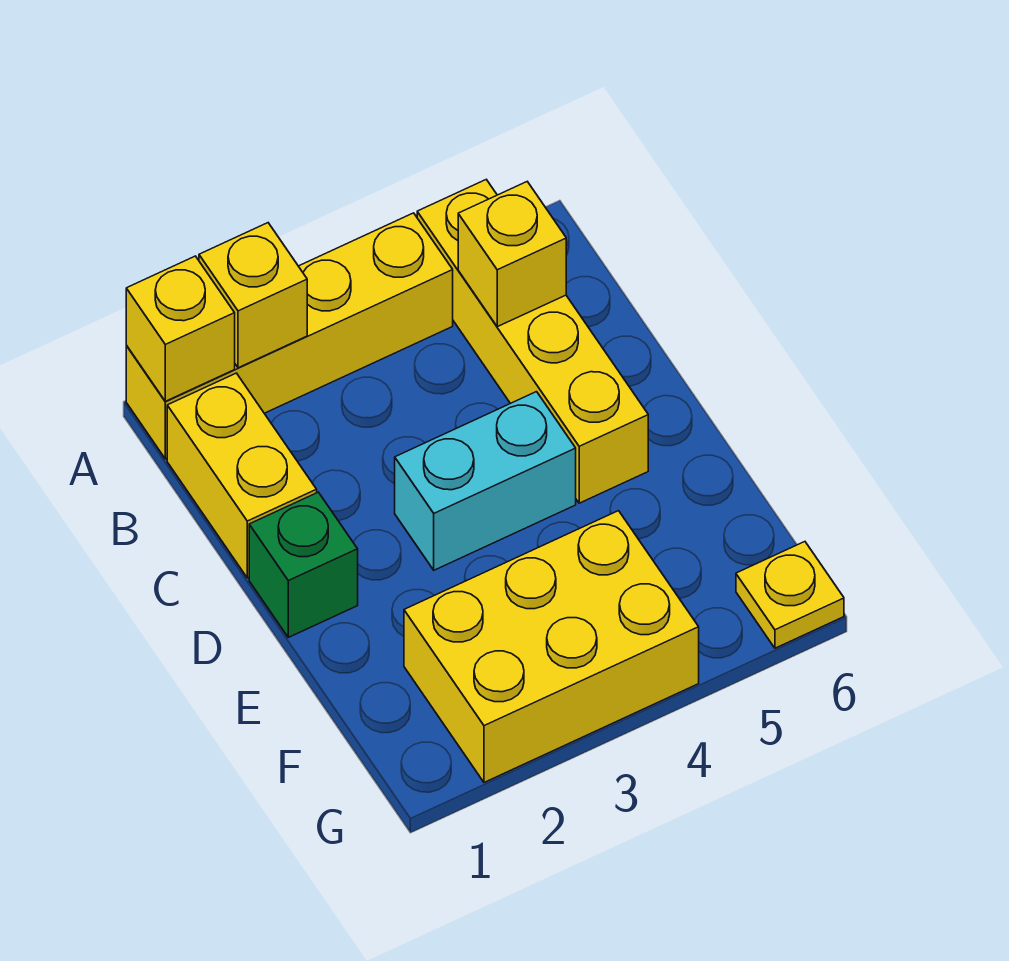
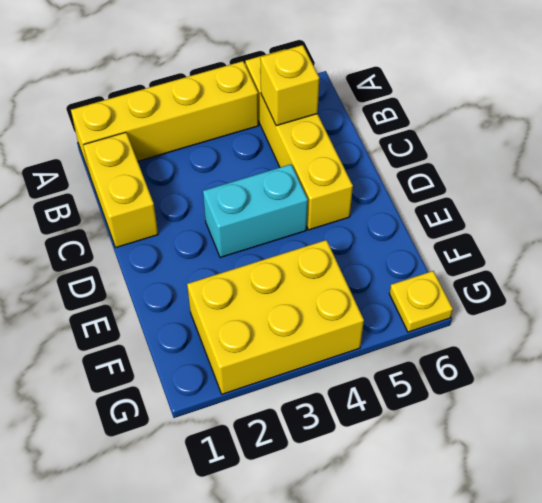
none -> green 1x1 brick [249,492,358,637]
none -> yellow 1x1 brick [126,256,235,401]

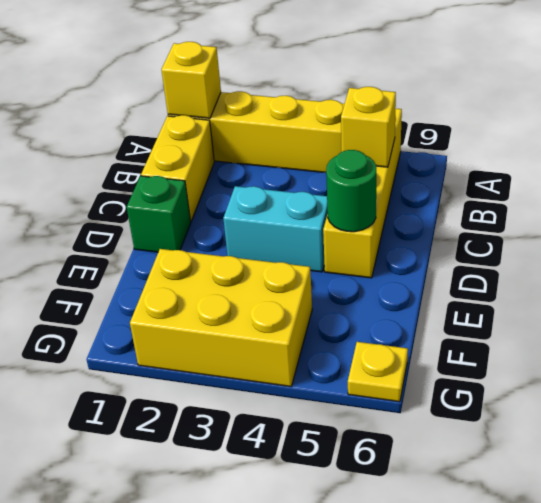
green 1x1 round brick [326,150,376,232] -> none
none -> yellow 1x1 brick [199,223,307,368]

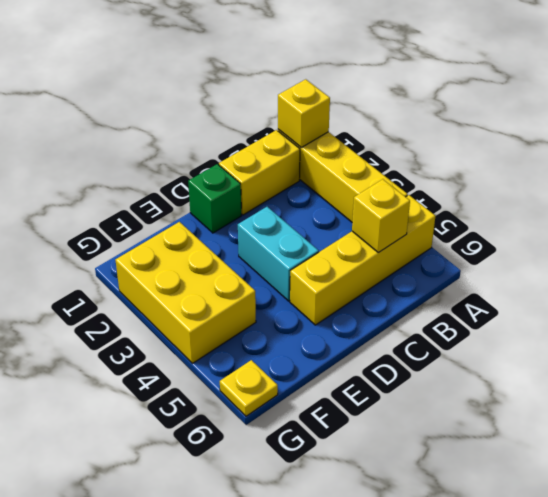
none -> yellow 1x1 brick [199,223,307,368]

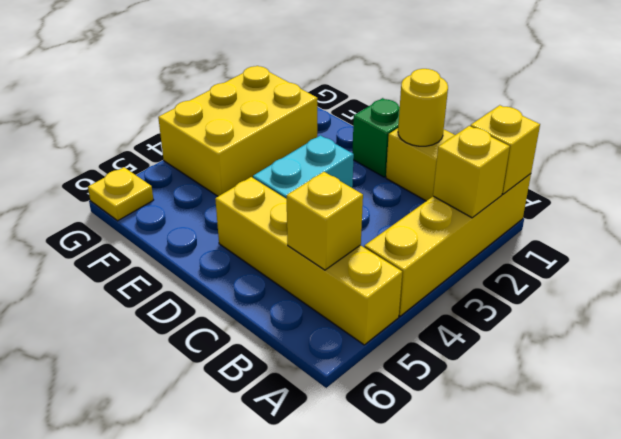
yellow 1x1 round brick [398,69,448,146] -> none

